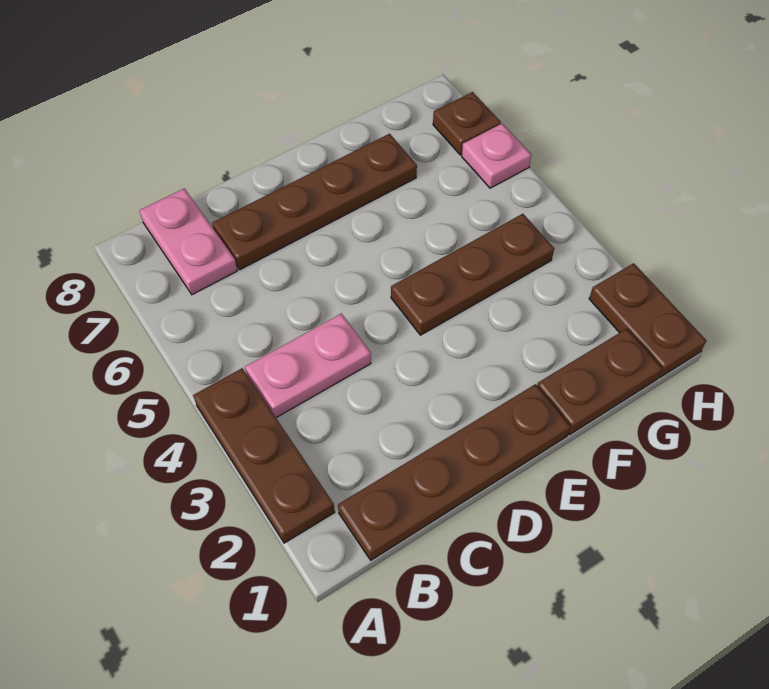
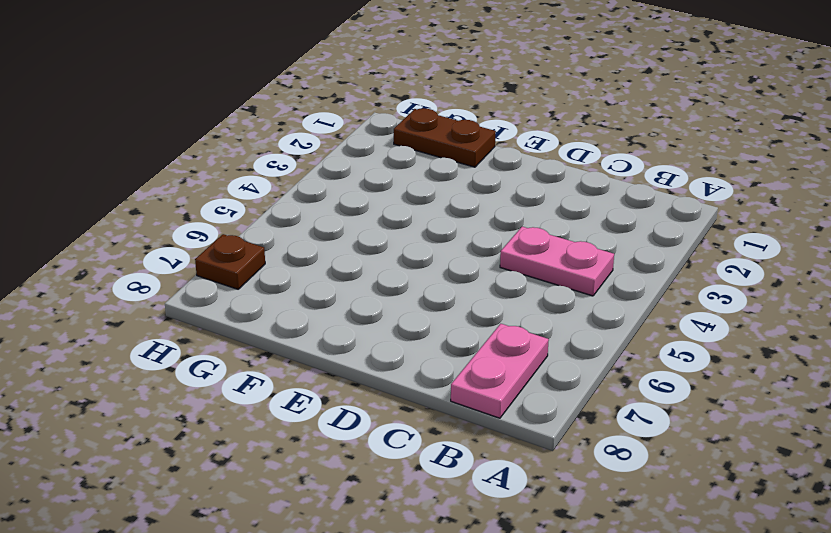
none -> brown 1x3 plate [193,368,335,543]
none -> brown 1x4 plate [338,384,570,560]

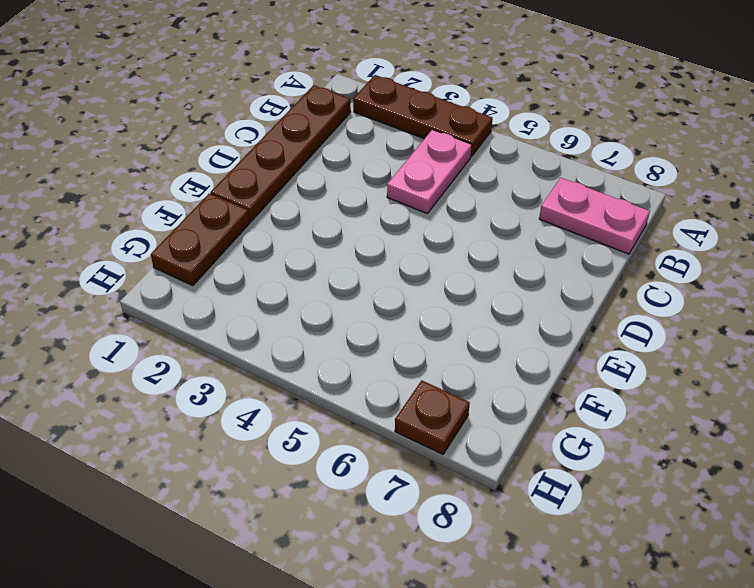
none -> brown 1x4 plate [212,134,417,270]
none -> brown 1x3 plate [391,214,554,335]

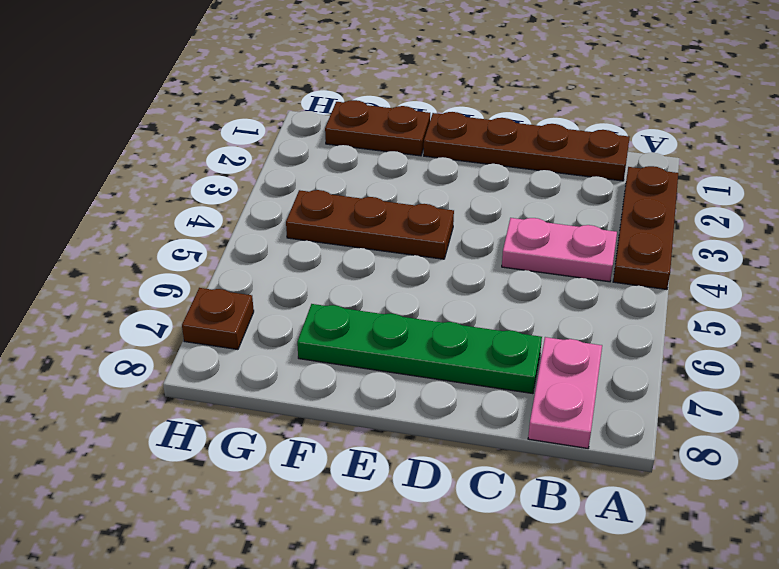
green 1x4 plate [297,304,542,394] -> brown 1x4 plate [212,134,417,270]
none -> brown 1x2 plate [589,263,707,377]
none -> pink 1x1 plate [462,124,531,188]

